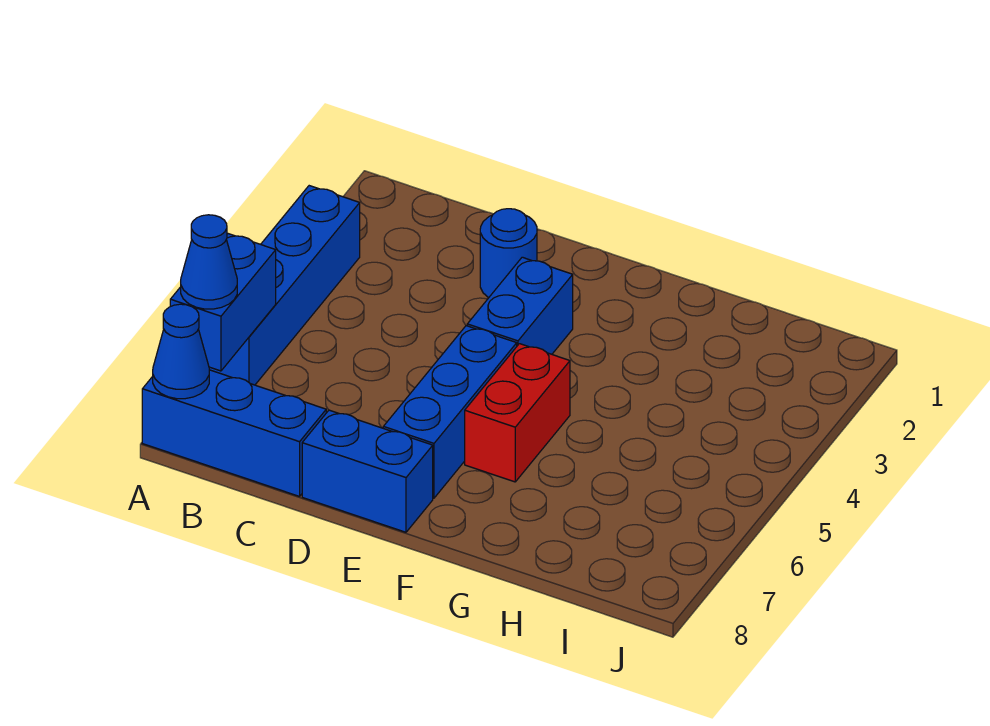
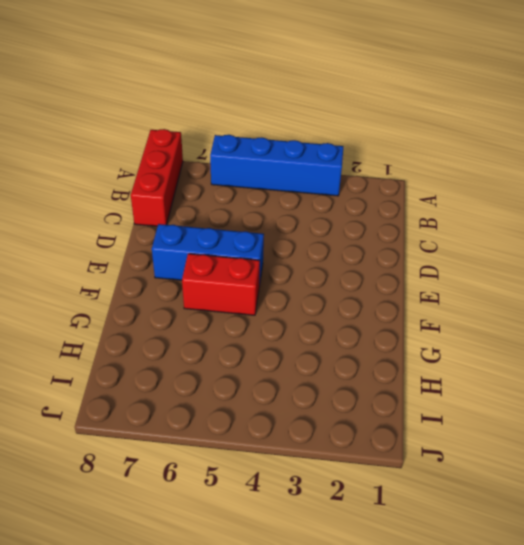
red 1x3 brick [131,129,183,226] -> blue 1x3 brick [142,370,326,496]
none -> blue 1x1 round brick [480,209,537,298]
none -> blue 1x2 brick [302,410,433,532]

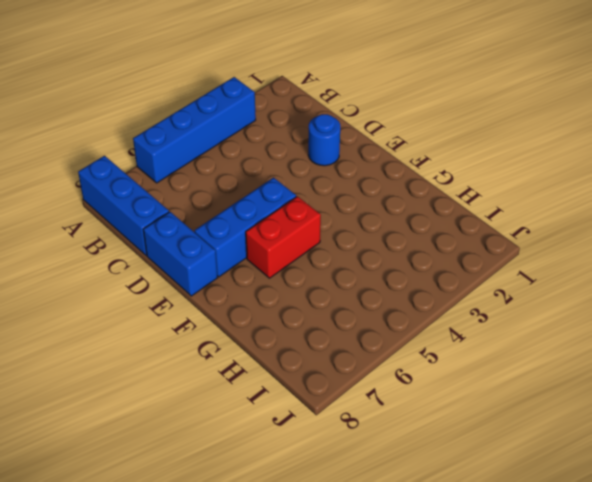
none -> blue 1x2 brick [467,257,573,354]
none -> blue 1x2 brick [170,233,276,371]

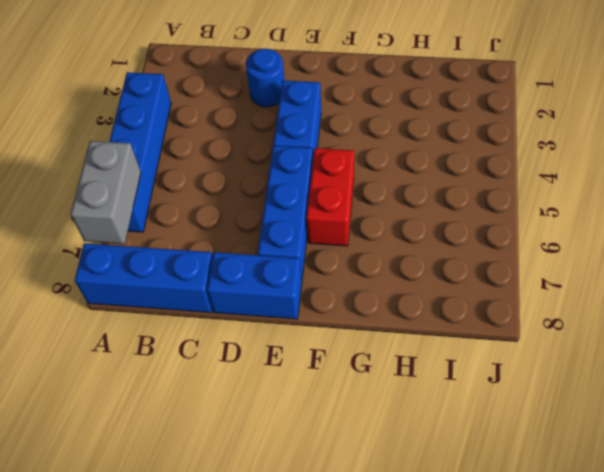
grey 1x2 brick [71,141,141,244] -> blue 1x2 brick [170,233,276,371]
none -> blue 1x1 cone [153,304,209,399]
none -> blue 1x1 cone [181,215,237,309]

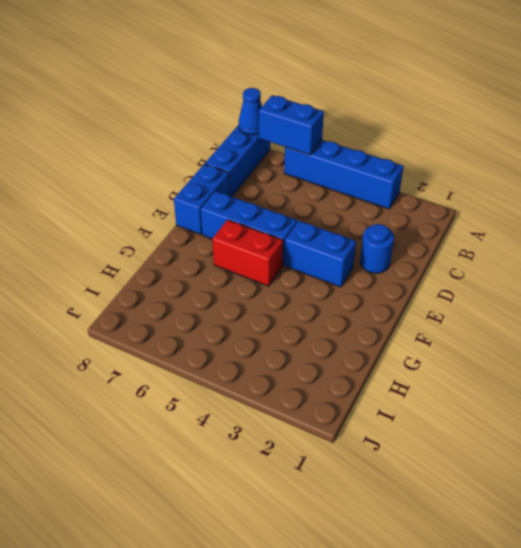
none -> blue 1x1 cone [181,215,237,309]

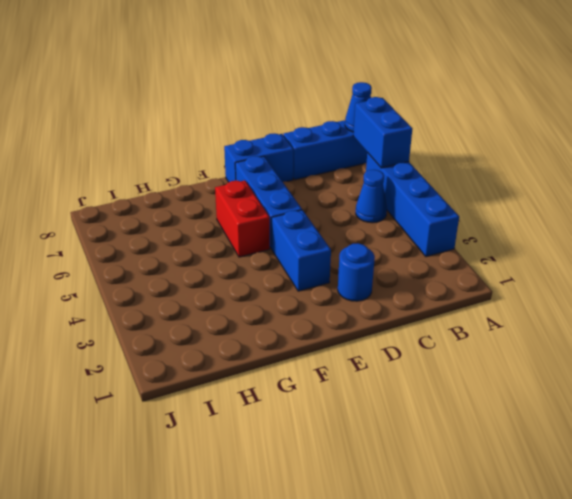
blue 1x1 cone [356,170,387,223] -> blue 1x1 cone moved to [181,215,237,309]

